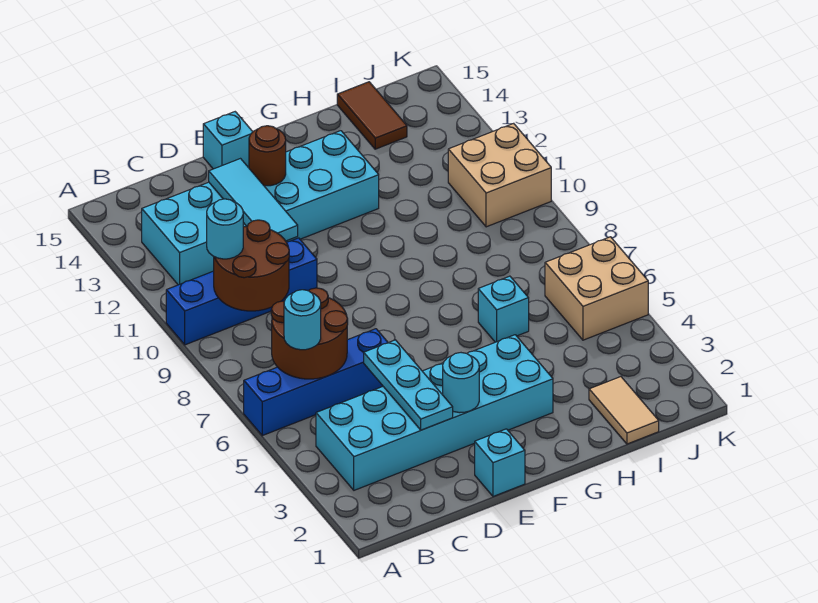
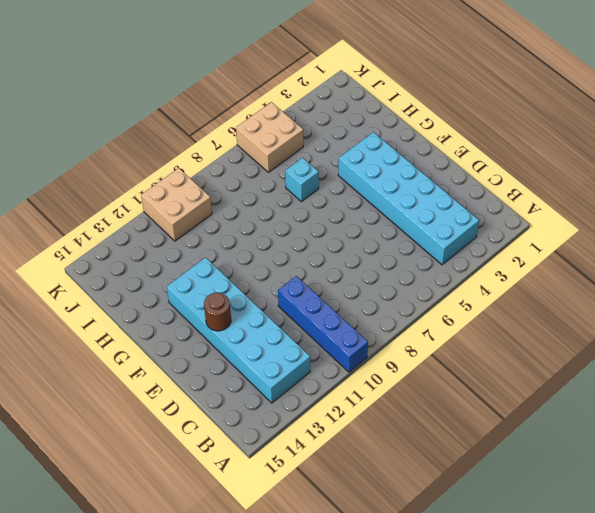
none -> blue 1x4 brick [244,329,388,436]
none -> cyan 1x1 brick [475,429,525,496]
none -> cyan 1x1 brick [203,112,253,169]

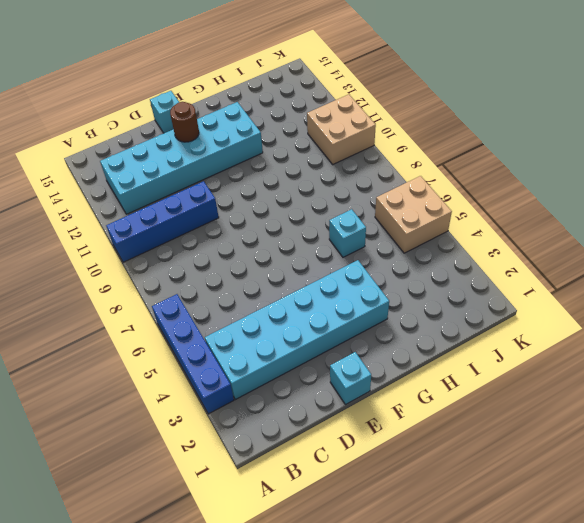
blue 1x4 brick [152,294,234,414] -> blue 1x4 brick turned to [244,329,388,436]
none -> tan 1x2 tile [589,377,659,444]
none -> brown 1x2 tile [337,82,407,149]
none -> brown 2x2 round brick [271,288,348,379]

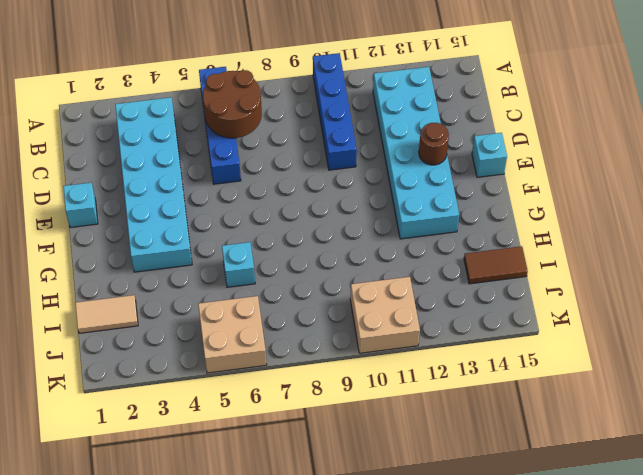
none -> brown 2x2 round brick [214,220,289,311]
none -> cyan 1x3 plate [364,340,453,430]
none -> cyan 1x3 tile [209,159,298,241]

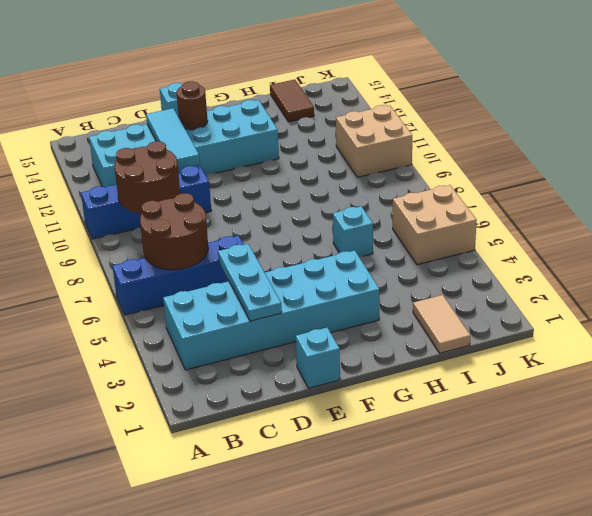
none -> cyan 1x1 round brick [443,353,479,413]
none -> cyan 1x1 round brick [284,290,321,350]
none -> cyan 1x1 round brick [207,199,243,259]

